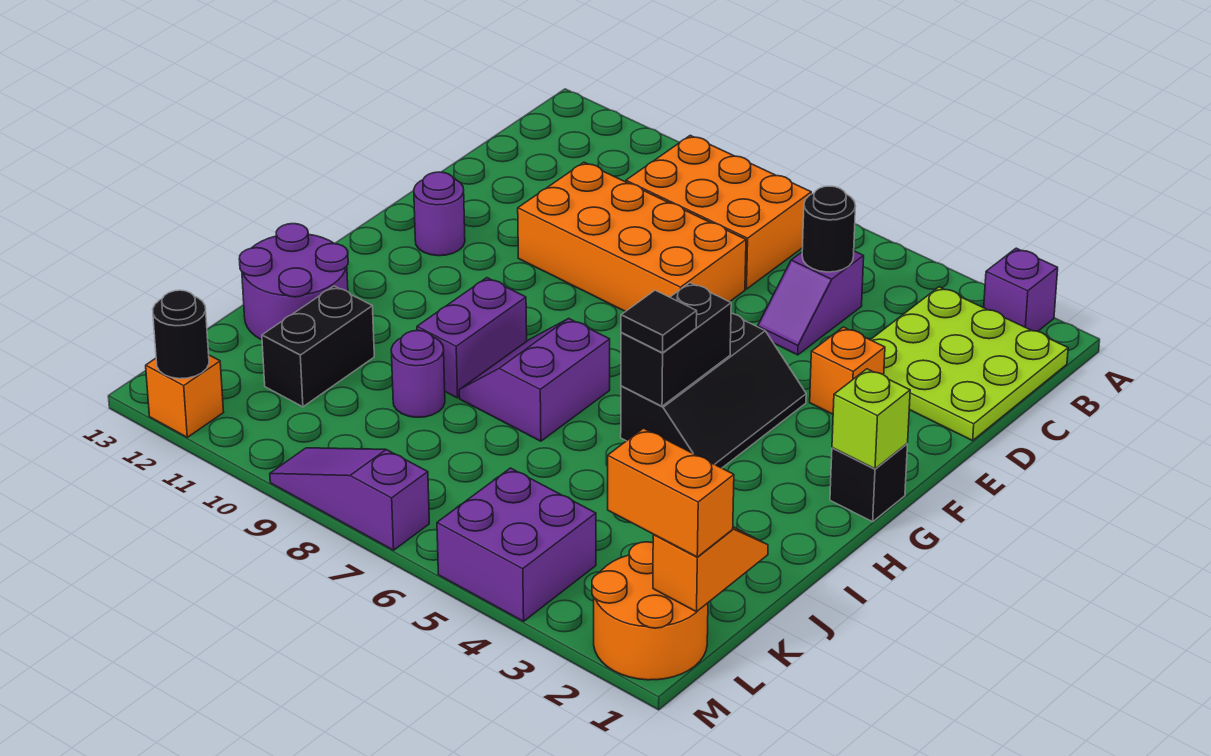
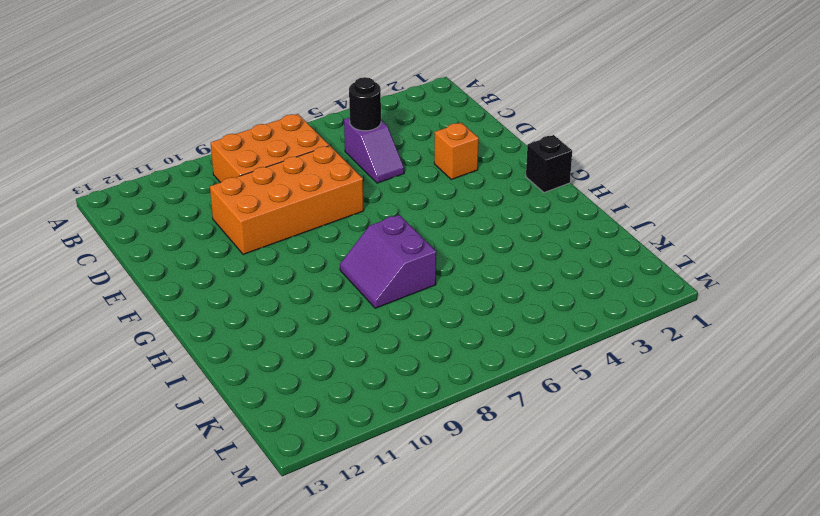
none -> purple 1x1 brick [984,248,1058,331]
none -> lime 3x3 plate [871,287,1068,441]
none -> black 2x3 slope [621,314,806,468]

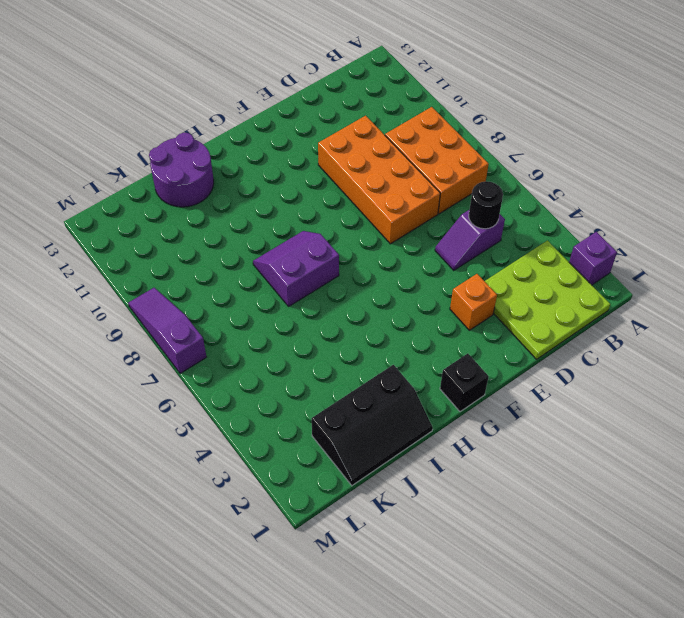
black 2x3 slope [312,365,433,485] -> black 2x3 slope moved to [621,314,806,468]
none -> purple 1x1 round brick [414,172,465,256]
none -> purple 1x2 brick [417,278,527,398]
none -> purple 1x1 round brick [391,331,445,417]

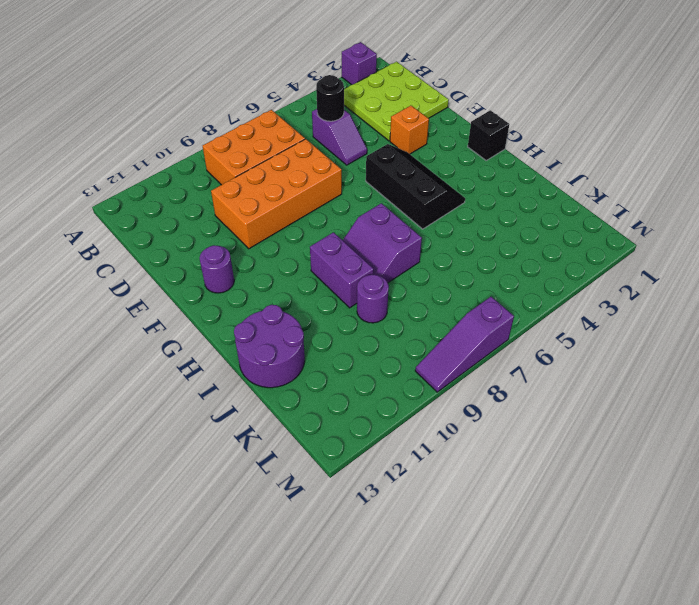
none -> black 1x2 brick [262,286,374,407]
none -> orange 2x2 round brick [592,542,708,680]
none -> purple 2x2 brick [437,468,596,621]

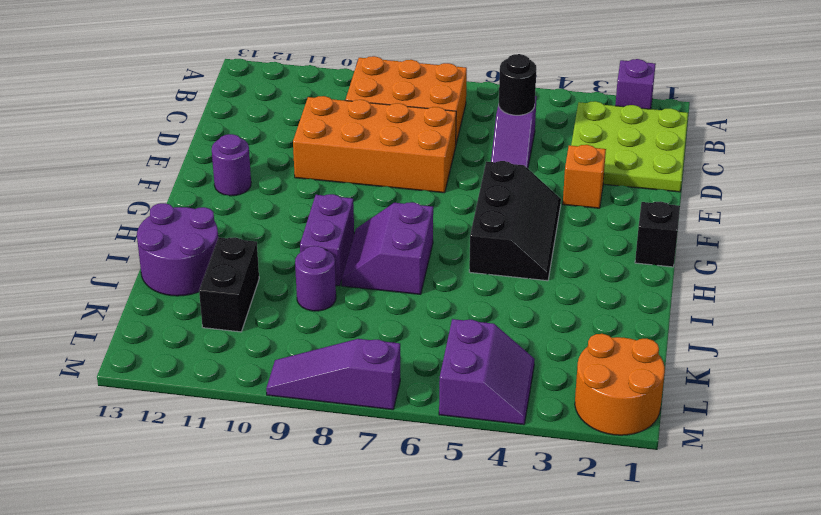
purple 2x2 slope [439,319,535,425] -> purple 2x2 brick [437,468,596,621]
none -> orange 1x1 brick [146,355,224,437]
none -> lime 1x1 brick [832,369,910,469]
none -> black 1x2 brick [621,283,731,406]

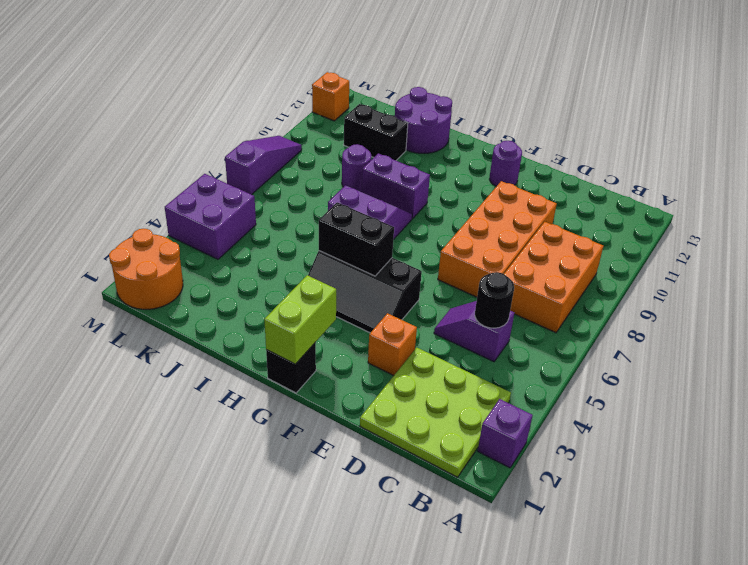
lime 1x2 brick [264,275,336,364] -> lime 1x1 brick [832,369,910,469]
none -> orange 1x2 slope [653,527,768,612]
none -> black 1x1 round brick [153,290,209,379]
none -> black 1x1 tile [621,290,697,353]

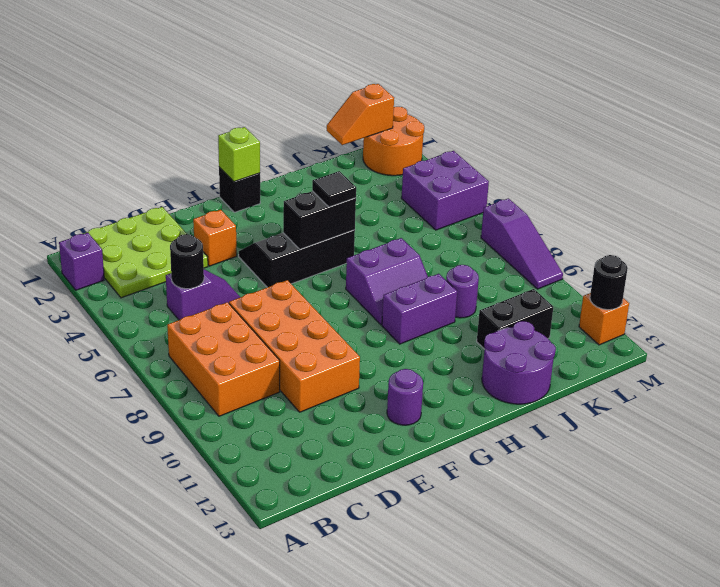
none -> orange 1x2 brick [608,428,734,557]

